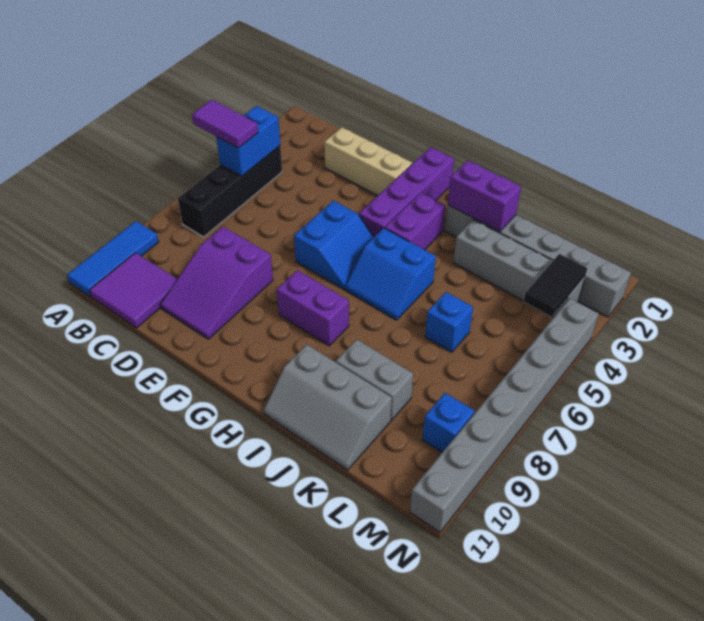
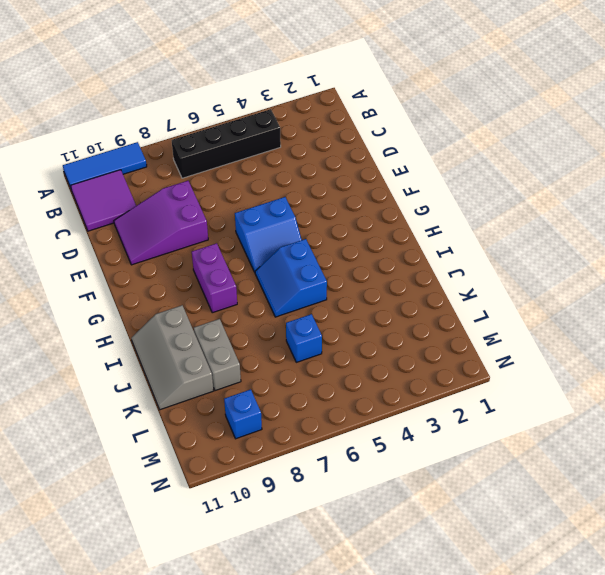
none -> tan 1x3 brick [324,127,412,196]
none -> purple 1x4 brick [359,147,454,237]
none -> purple 1x2 brick [385,193,445,250]

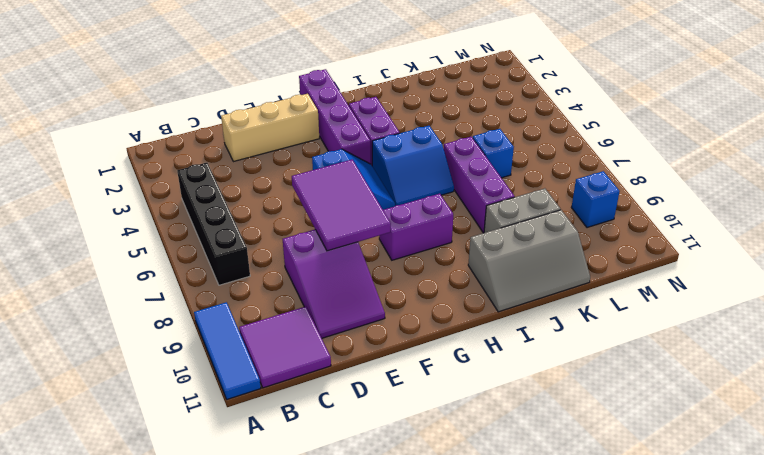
purple 2x3 tile [292,159,391,251] -> none
purple 1x3 brick [444,137,515,233] -> none
none -> grey 1x6 brick [445,205,631,317]
none -> grey 1x4 brick [453,220,585,317]
none -> grey 1x8 brick [410,298,599,532]

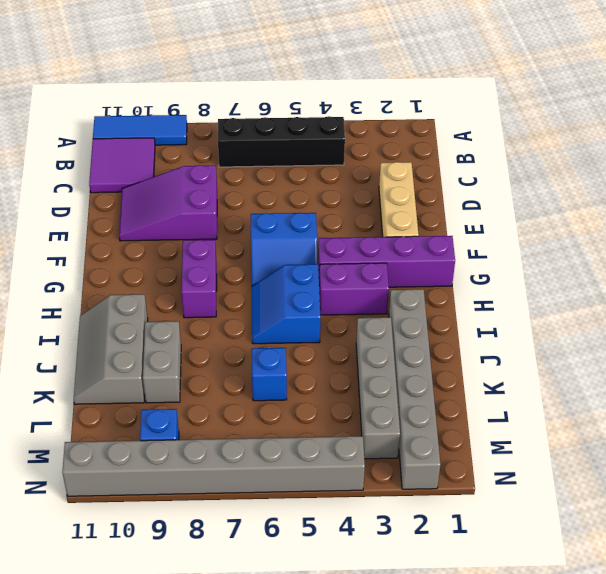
none -> blue 1x2 brick [216,106,280,176]
none -> purple 1x2 brick [448,160,521,232]
none -> black 1x2 tile [523,254,587,317]

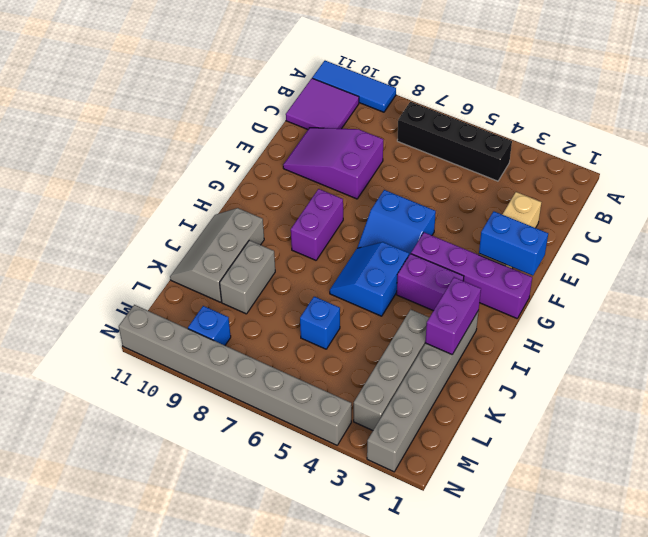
blue 1x2 brick [479,211,548,276] -> blue 1x2 brick moved to [216,106,280,176]
none -> black 1x2 tile [523,254,587,317]
none -> purple 1x2 tile [192,100,258,148]

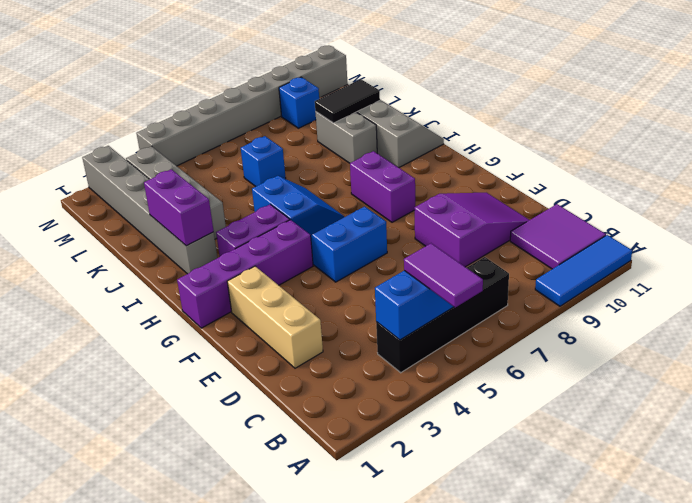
black 1x2 tile [315,79,380,123] -> black 1x2 tile moved to [523,254,587,317]

